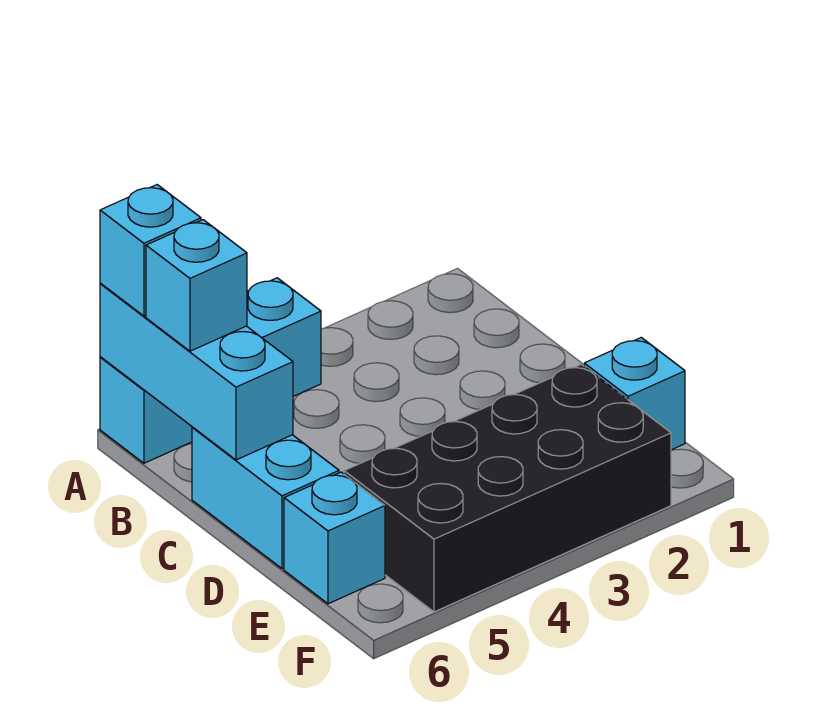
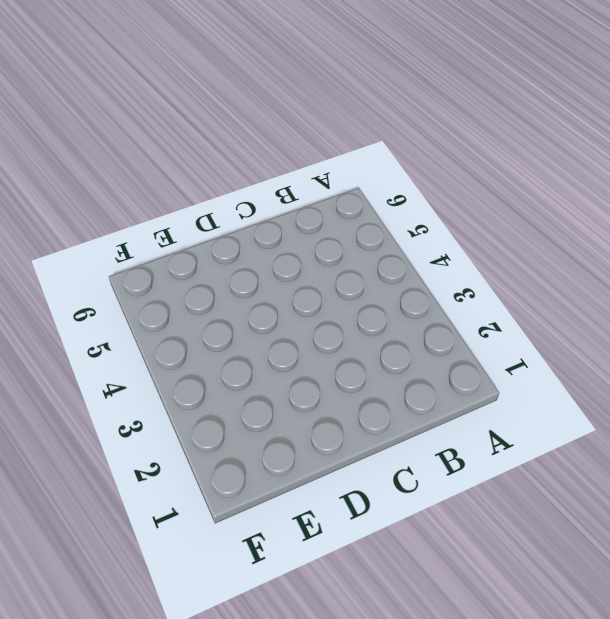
none -> cyan 1x3 brick [100,278,321,463]
none -> cyan 1x2 brick [192,427,339,569]

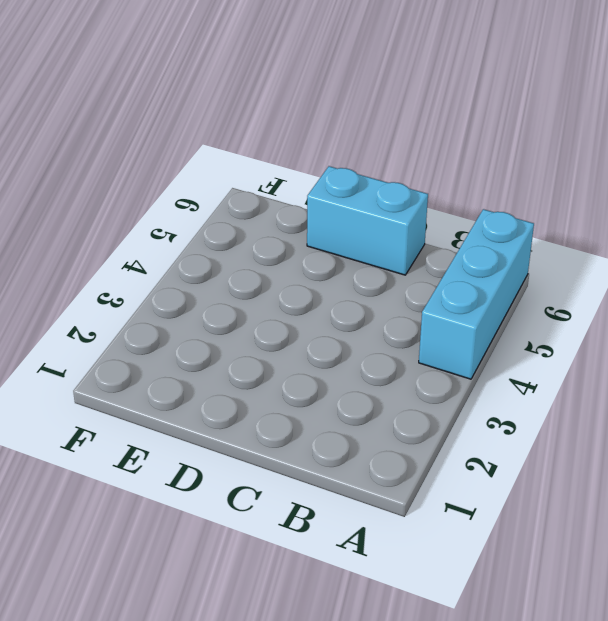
none -> cyan 1x1 brick [584,338,685,450]
none -> black 2x4 brick [344,364,671,612]

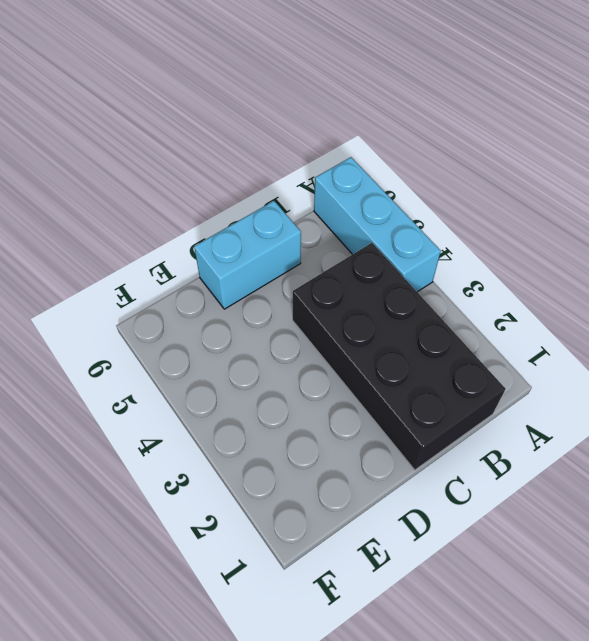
black 2x4 brick [293,243,506,470] -> black 2x4 brick moved to [344,364,671,612]
none -> cyan 1x1 brick [584,338,685,450]
none -> cyan 1x1 brick [284,472,385,604]

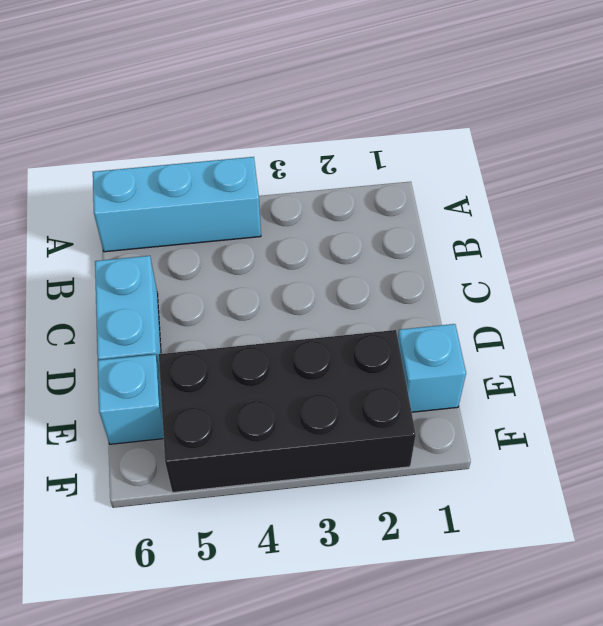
none -> cyan 1x3 brick [100,283,293,460]
none -> cyan 1x1 brick [100,185,201,316]

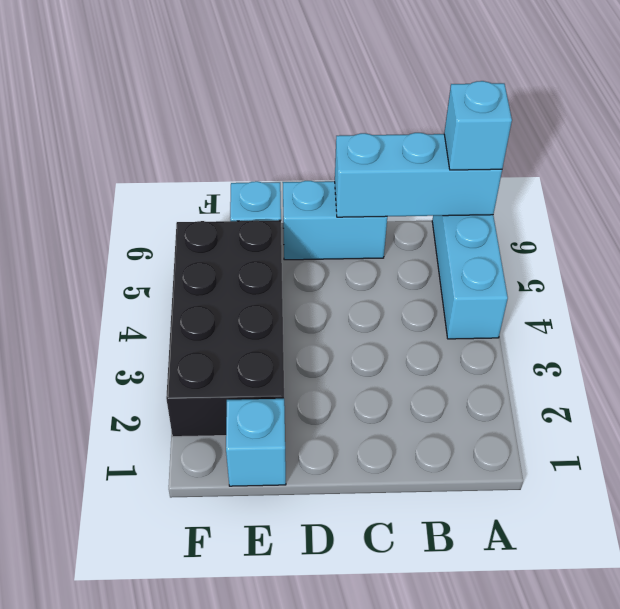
none -> cyan 1x1 brick [146,220,247,351]

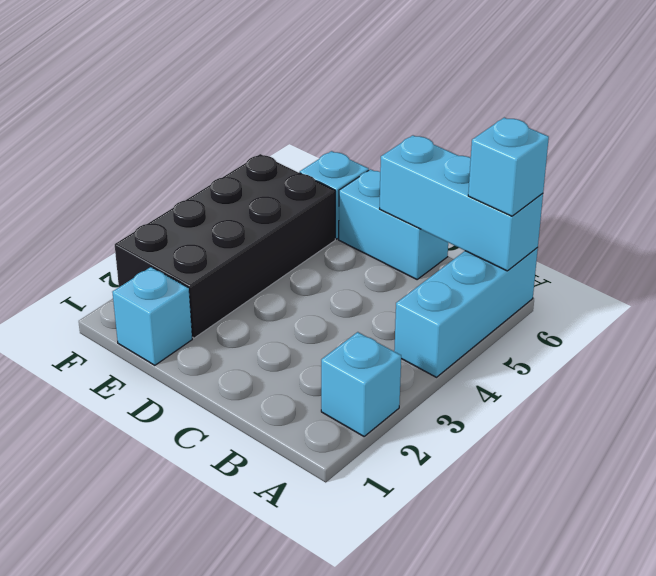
cyan 1x1 brick [321,332,401,436] -> cyan 1x1 brick moved to [146,220,247,351]

